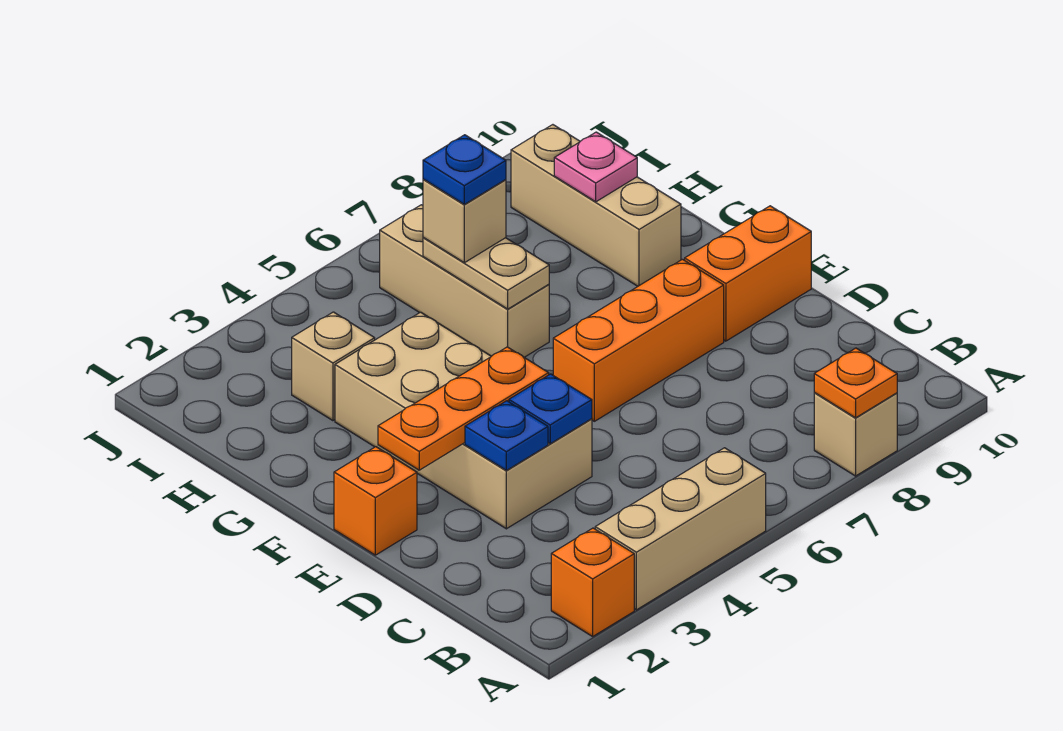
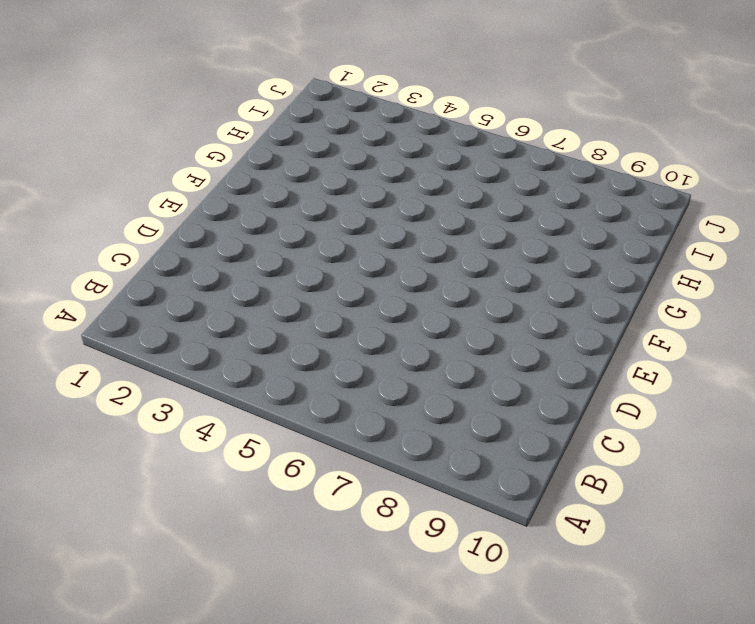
none -> orange 1x1 brick [551,528,634,636]
none -> tan 1x3 brick [595,448,766,610]
none -> tan 1x1 brick [814,393,897,476]

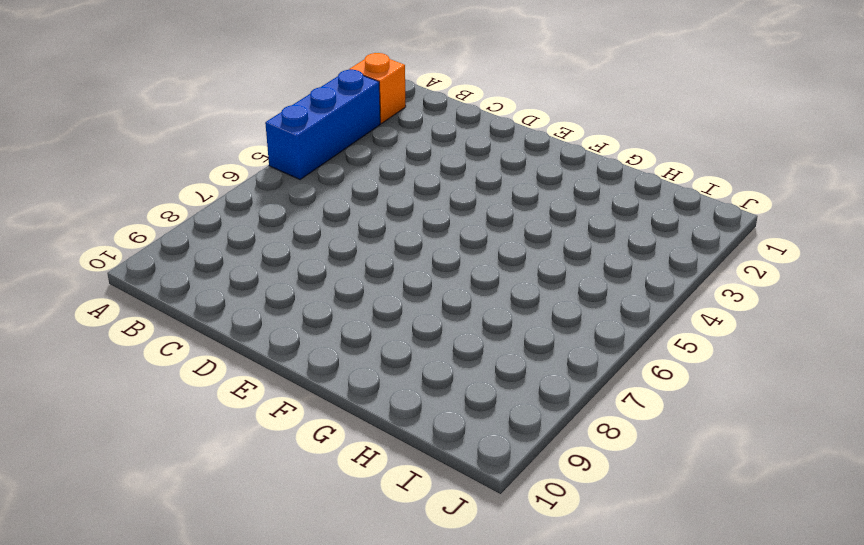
blue 1x3 brick [265,70,380,180] -> tan 1x3 brick [595,448,766,610]
none -> tan 1x1 brick [814,393,897,476]
none -> tan 2x4 brick [335,312,592,529]
none -> orange 1x1 brick [334,447,417,555]

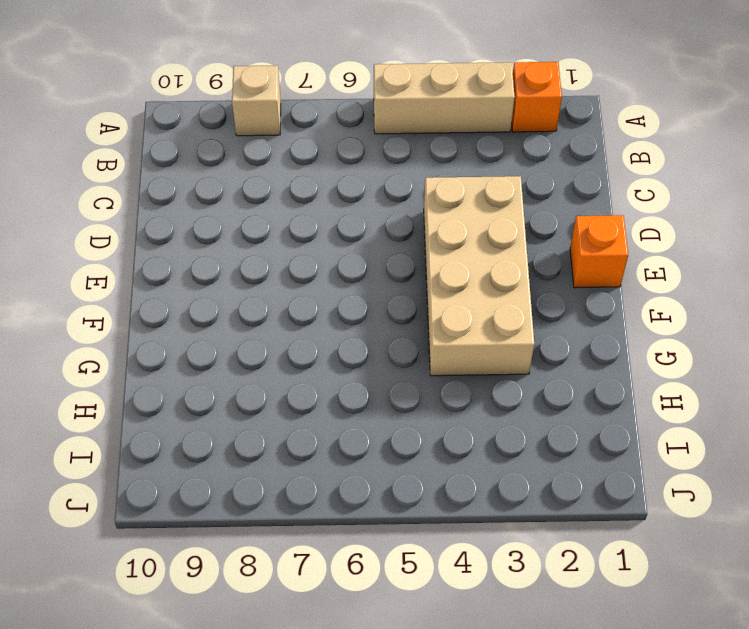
none -> orange 1x3 brick [553,259,724,421]
none -> orange 1x2 brick [685,206,811,341]
none -> tan 1x3 brick [380,205,549,357]

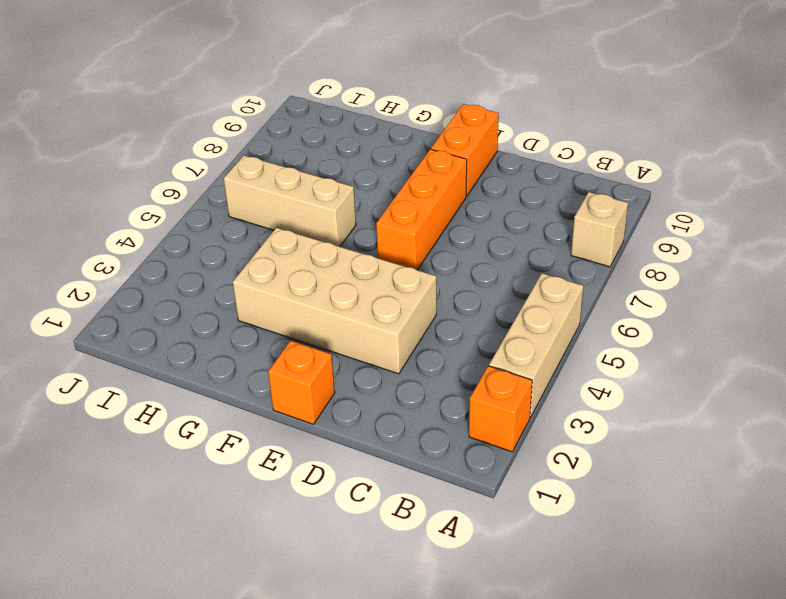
none -> tan 1x3 brick [511,125,681,286]
none -> tan 1x1 brick [292,312,375,421]
none -> orange 1x1 plate [814,348,897,418]

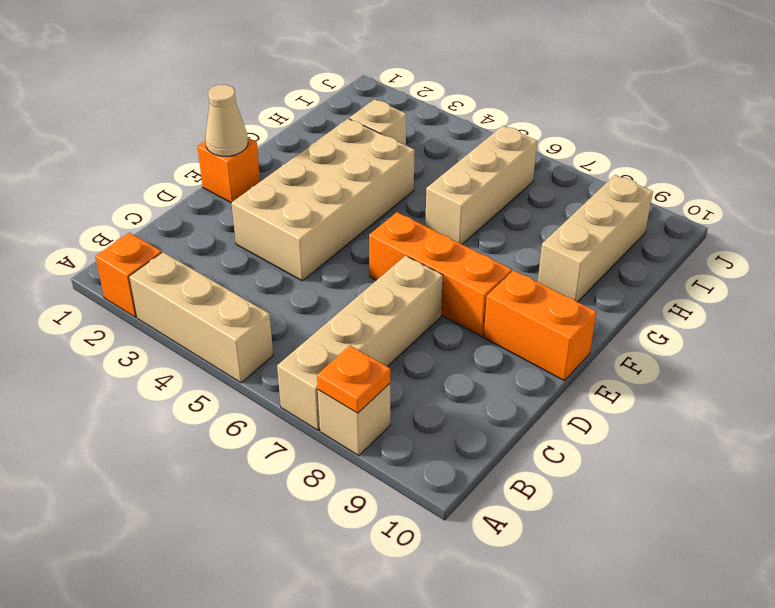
tan 1x4 brick [277,256,443,430] -> none
tan 1x1 cone [205,85,248,156] -> none
none -> blue 1x1 plate [465,401,548,470]
none -> blue 1x1 plate [509,374,592,444]
none -> orange 1x3 plate [378,347,549,470]

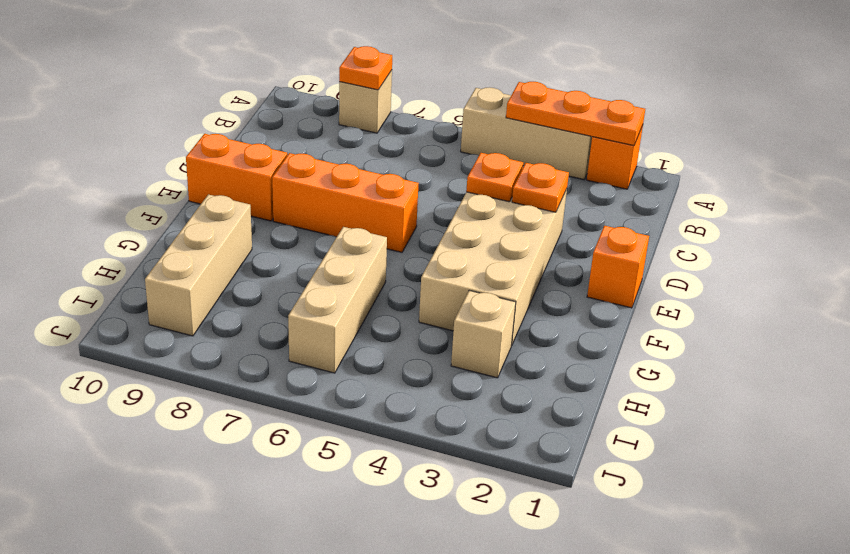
orange 1x3 plate [506,82,645,146] -> orange 1x3 plate moved to [378,347,549,470]
orange 1x1 plate [512,163,569,212] -> blue 1x1 plate [465,401,548,470]
orange 1x1 plate [466,153,523,202] -> blue 1x1 plate [509,374,592,444]
none -> tan 1x2 plate [423,238,549,309]
none -> pink 1x1 plate [554,132,637,202]
none -> tan 1x1 brick [423,179,506,263]

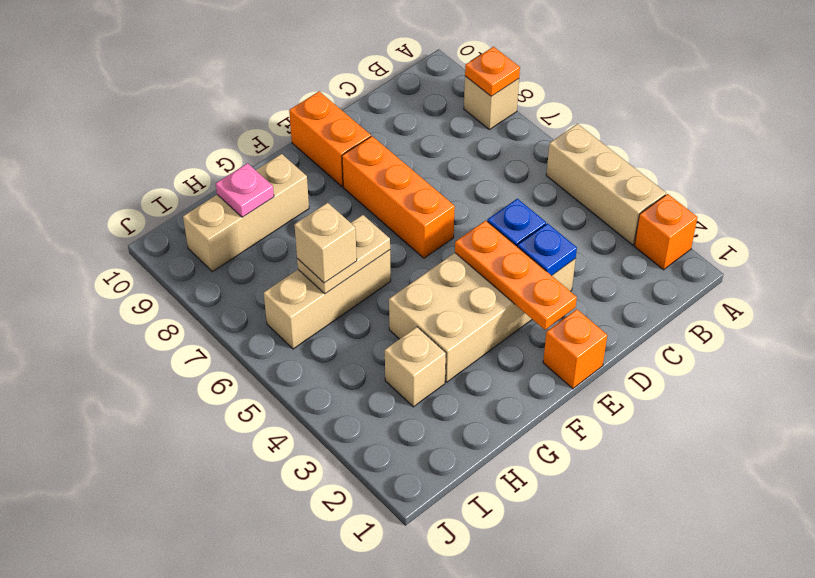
none -> blue 1x1 plate [423,135,506,204]

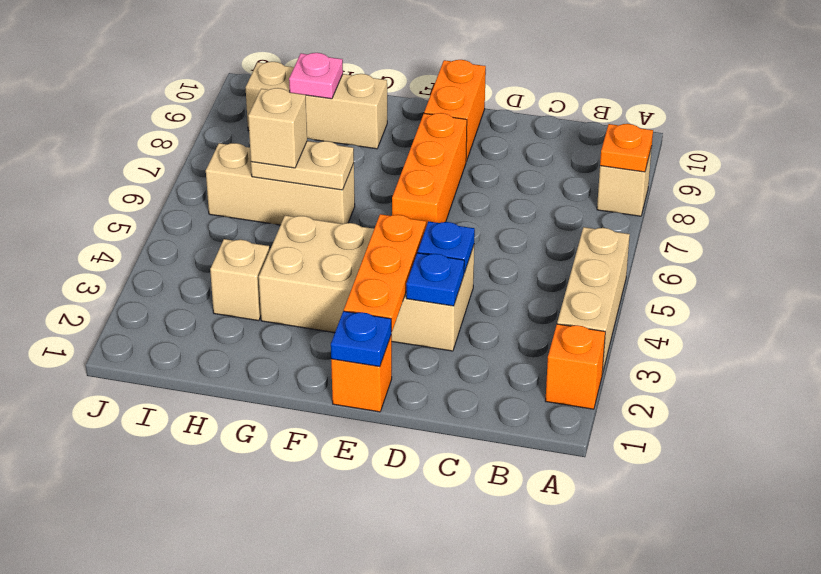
blue 1x1 plate [331,311,391,367] -> blue 1x1 plate moved to [423,135,506,204]

